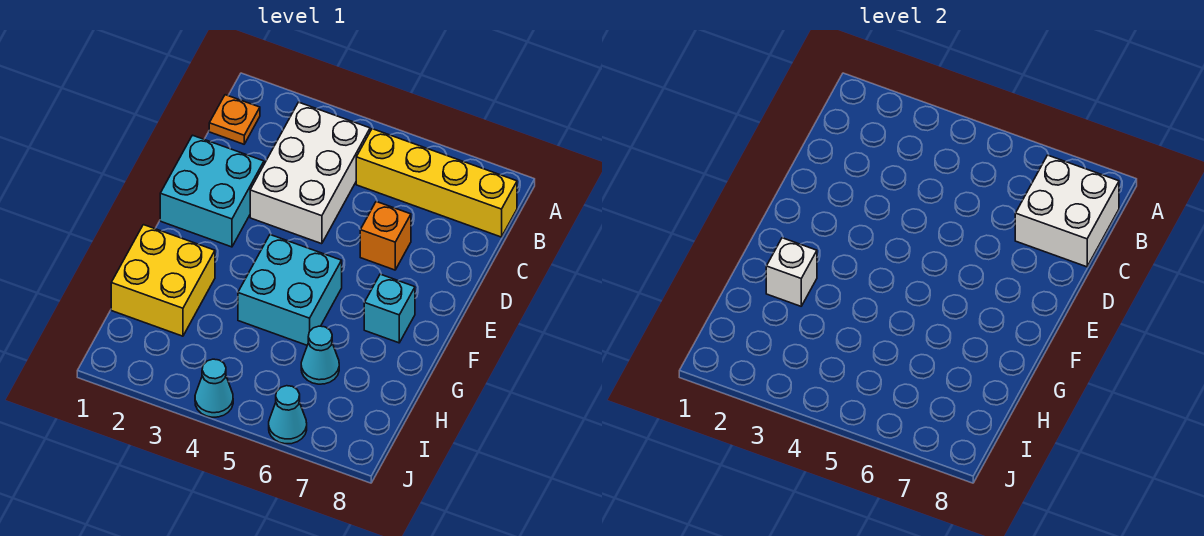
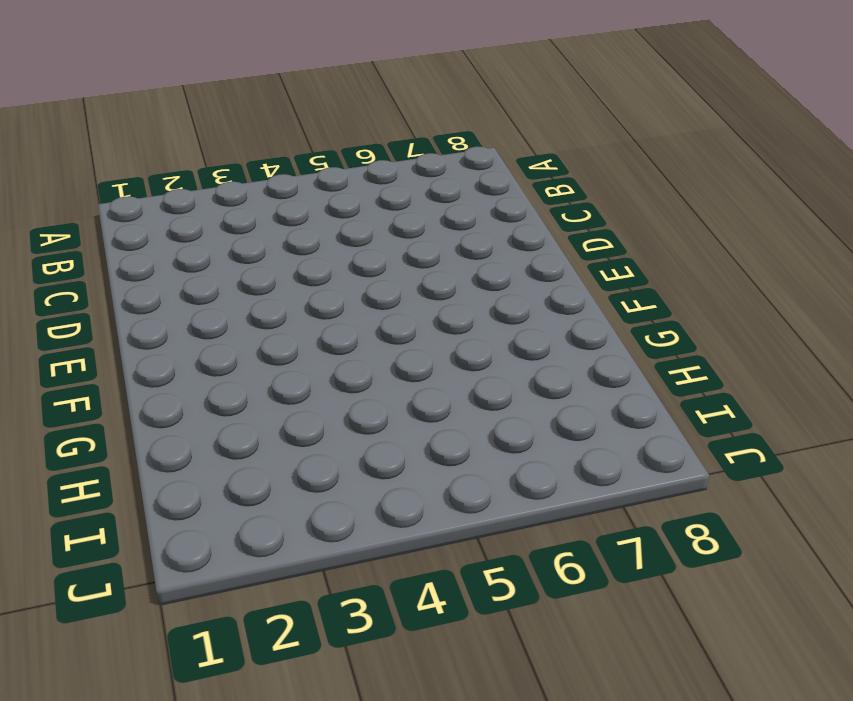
none -> orange 1x1 plate [209,95,260,144]
none -> white 2x3 brick [250,102,370,244]
none -> yellow 1x4 brick [356,129,517,237]

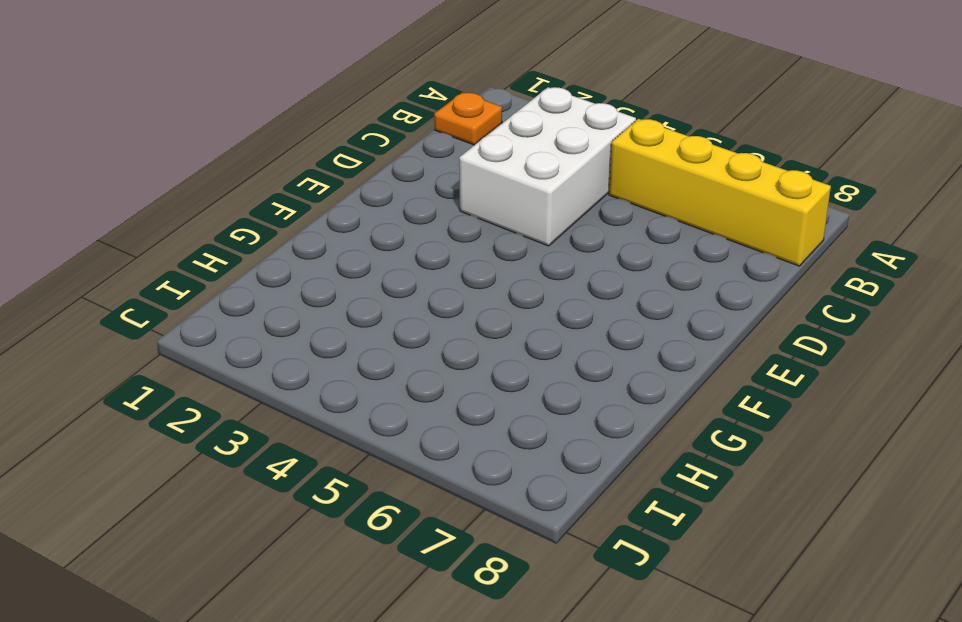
none -> cyan 2x2 brick [160,135,264,247]
none -> orange 1x1 brick [360,202,411,270]
none -> cyan 2x2 brick [238,235,342,345]

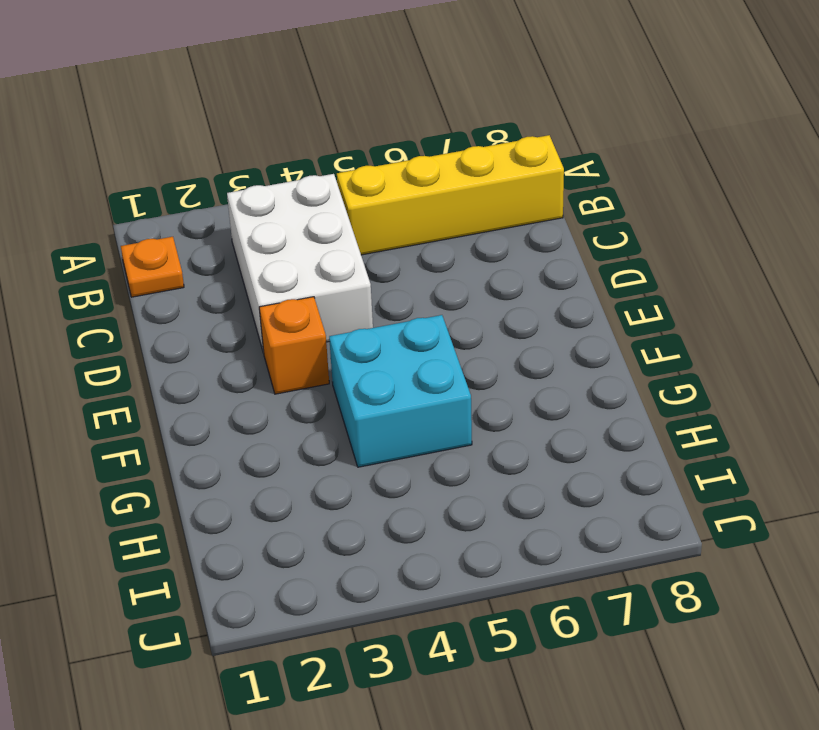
orange 1x1 brick [259,297,329,394] -> orange 1x1 brick moved to [360,202,411,270]
none -> cyan 2x2 brick [160,135,264,247]
none -> cyan 1x1 brick [364,274,415,343]
none -> yellow 2x2 brick [111,225,215,336]

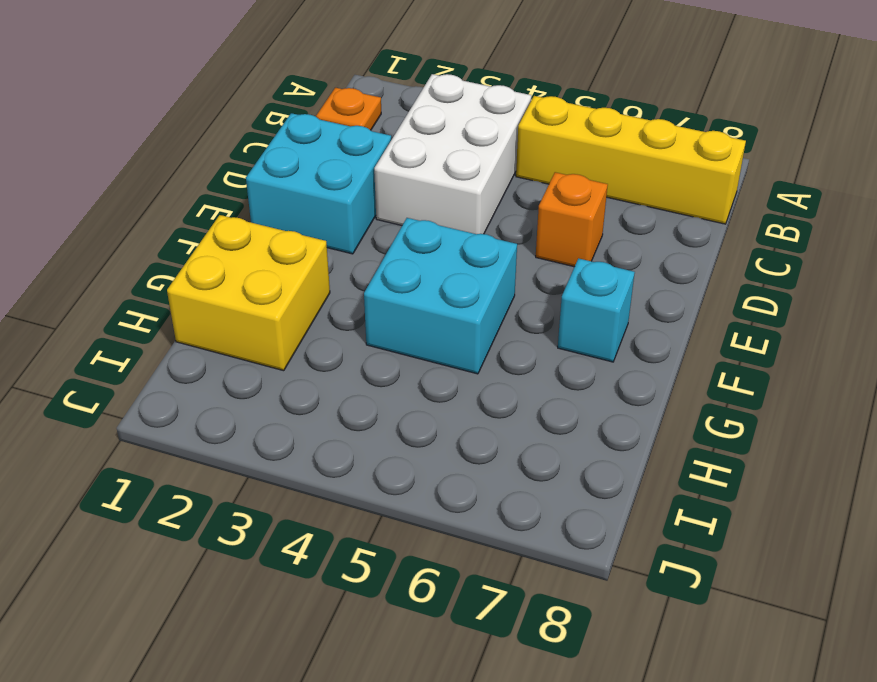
none -> cyan 1x1 cone [301,326,339,384]
none -> cyan 1x1 cone [195,359,233,417]
none -> cyan 1x1 cone [269,386,307,444]

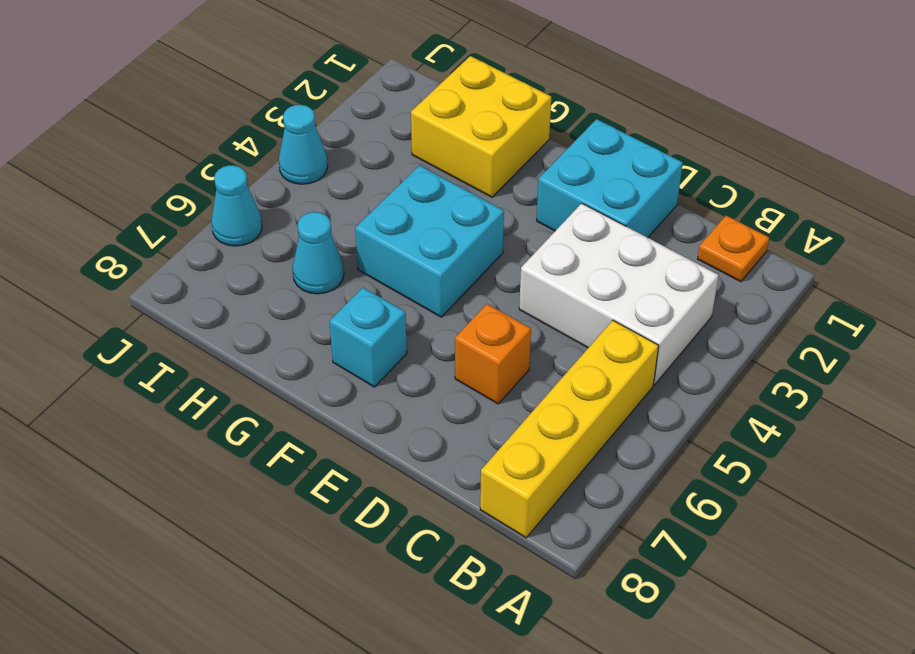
none -> white 2x2 brick [1015,155,1119,267]
none -> white 1x1 brick [766,238,817,306]

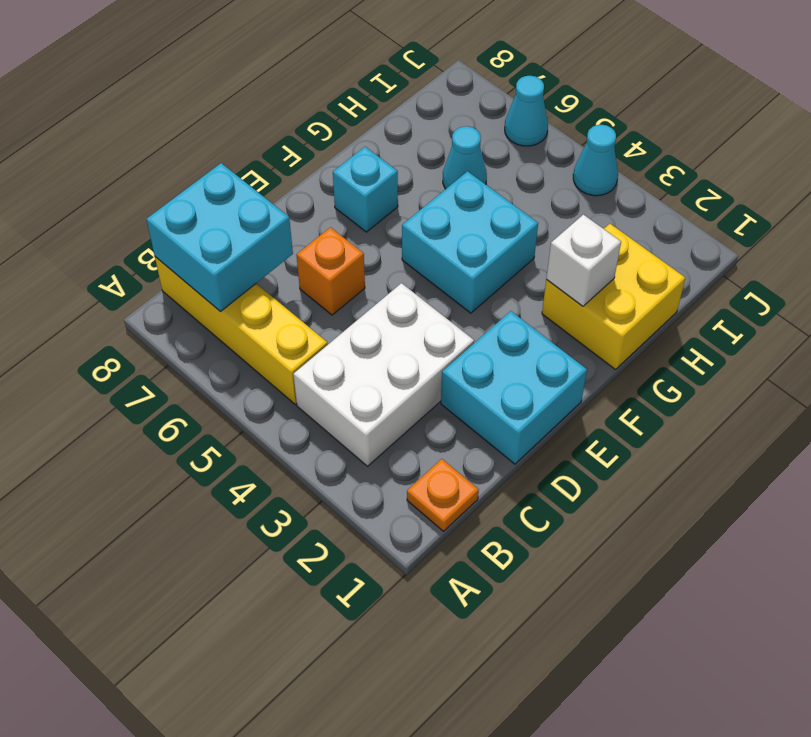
cyan 2x2 brick [146,163,293,312] -> white 2x2 brick [1015,155,1119,267]

